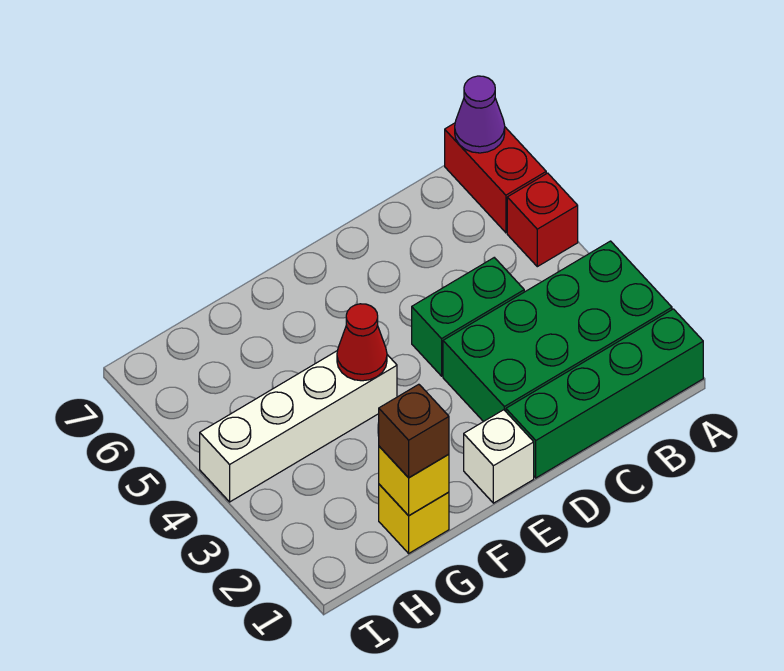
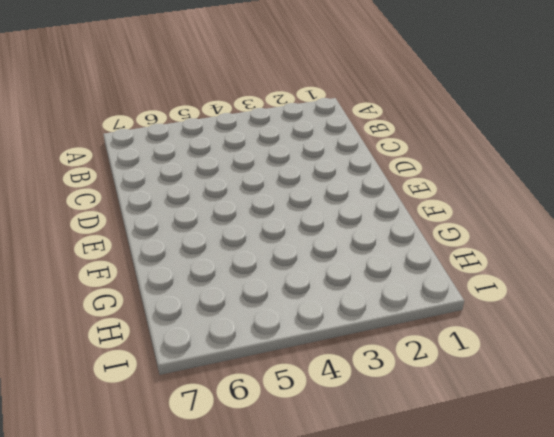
none -> green 1x4 brick [506,309,703,478]
none -> green 2x4 brick [443,241,672,422]
none -> red 1x1 brick [507,173,578,267]

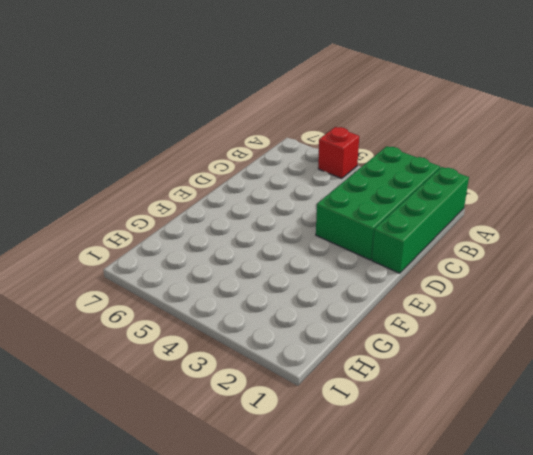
none -> red 1x2 brick [445,123,546,233]
none -> green 1x2 brick [412,258,524,376]
none -> white 1x1 brick [464,410,534,503]

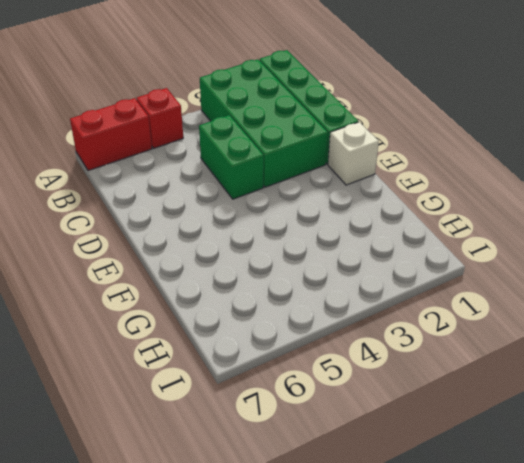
none -> white 1x4 brick [200,351,397,502]
none -> yellow 1x1 brick [379,484,449,553]
none -> purple 1x1 cone [455,76,505,153]

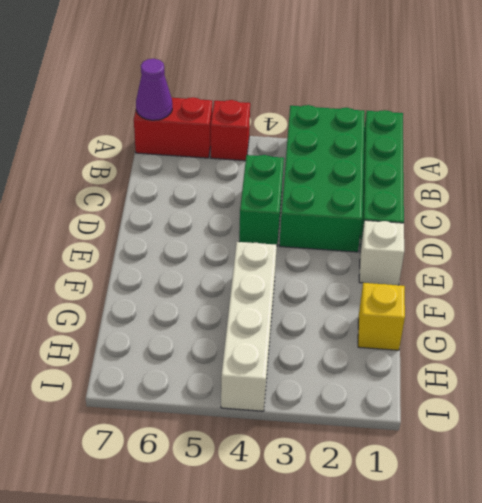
none -> red 1x1 cone [337,304,387,381]
none -> yellow 1x1 brick [379,446,449,516]
none -> brown 1x1 brick [379,384,449,478]

